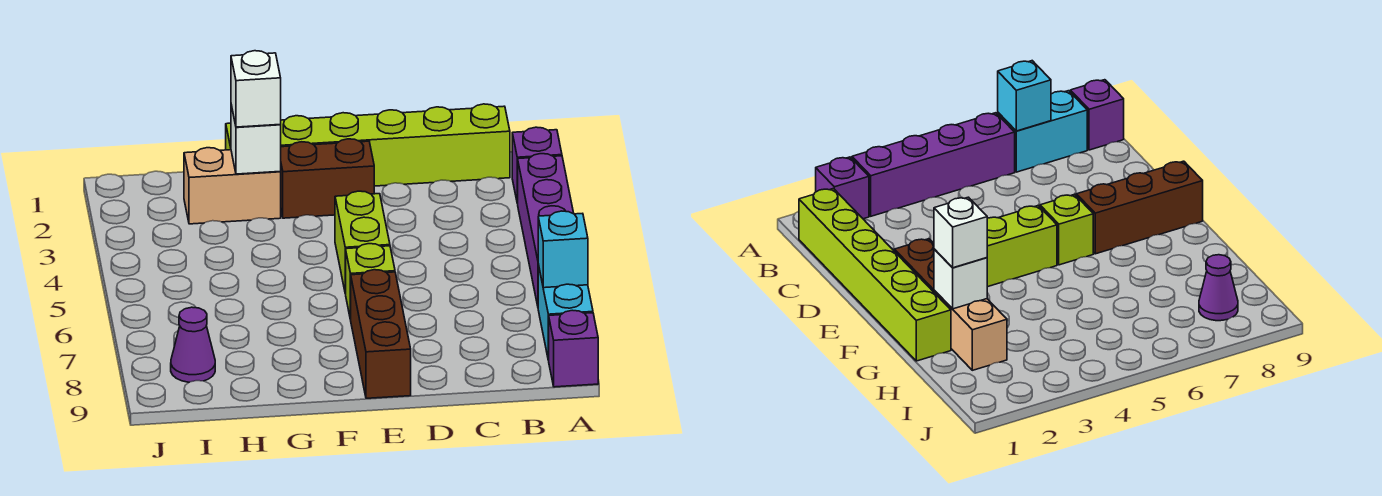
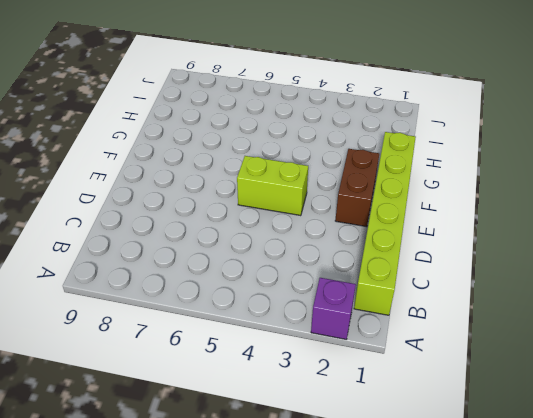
none -> purple 1x4 brick [518,154,574,306]
none -> cyan 1x2 brick [538,265,593,360]
none -> purple 1x1 brick [549,310,598,387]

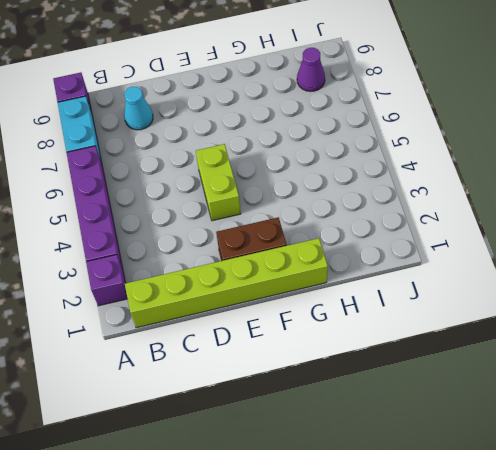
cyan 1x1 cone [124,87,153,130] -> none
none -> lime 1x1 brick [346,244,395,320]
none -> brown 1x3 brick [351,270,411,398]
none -> tan 1x2 brick [184,148,281,224]

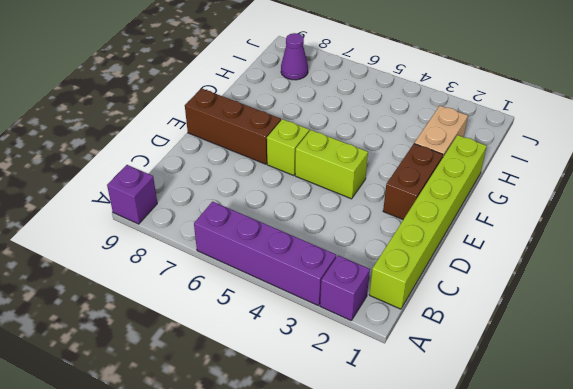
none -> cyan 1x2 brick [538,265,593,360]
none -> cyan 1x1 brick [538,211,588,288]
none -> white 1x1 brick [231,105,281,174]

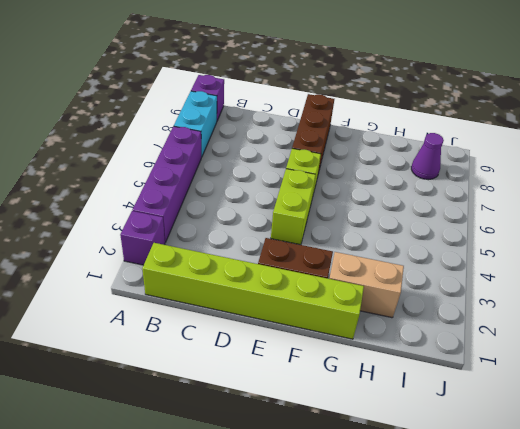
none -> cyan 1x1 brick [538,211,588,288]
none -> white 1x1 brick [231,105,281,174]
none -> white 1x1 brick [231,51,281,127]

